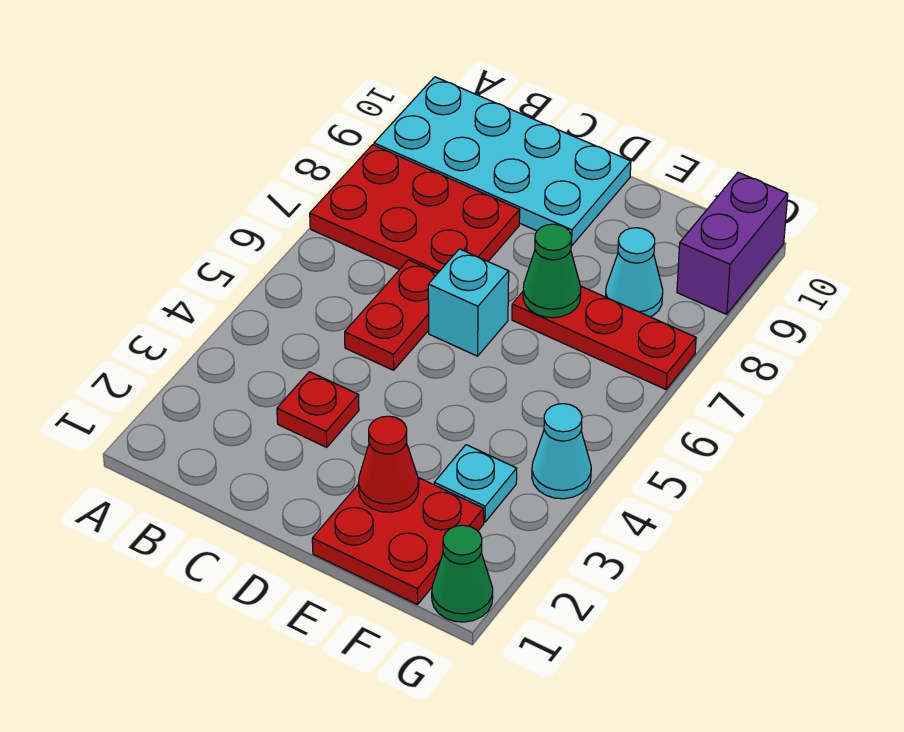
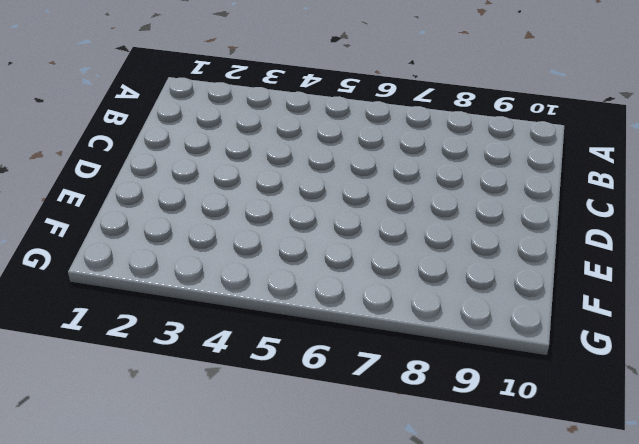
none -> red 2x3 plate [310,145,520,273]
none -> cyan 2x4 plate [374,77,631,246]
none -> red 1x1 plate [277,372,359,447]

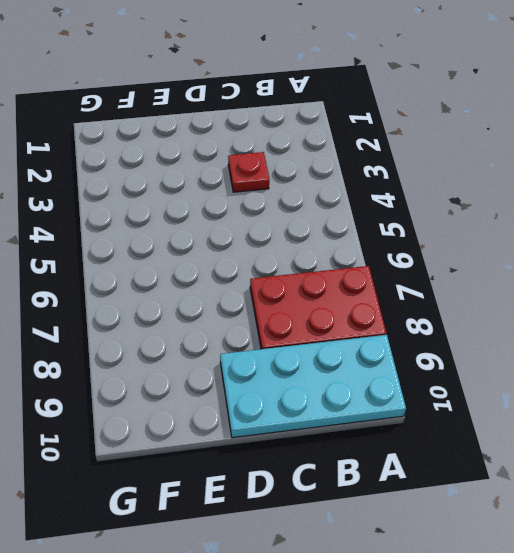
none -> red 1x2 plate [345,260,438,370]
none -> cyan 1x1 brick [428,249,509,356]
none -> red 2x2 plate [312,478,484,605]

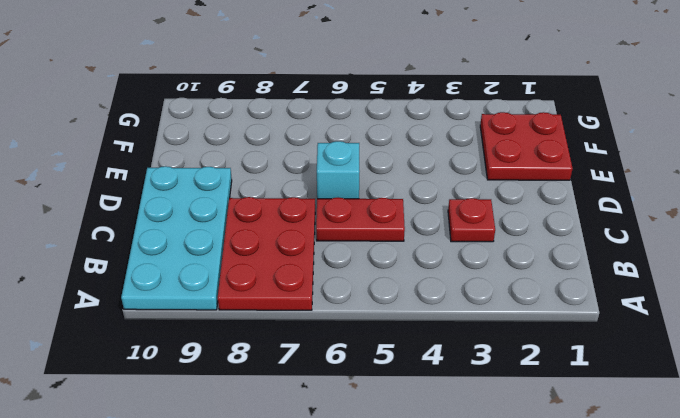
none -> red 1x3 plate [512,286,696,389]
none -> cyan 1x1 plate [434,445,517,522]
none -> cyan 1x1 cone [606,228,663,317]

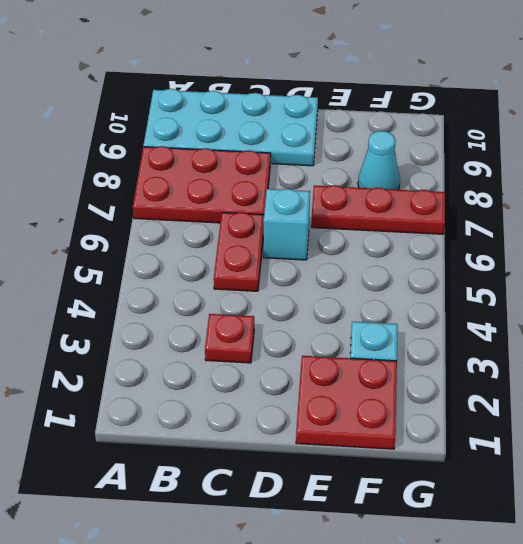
none -> green 1x1 cone [432,525,493,622]
none -> cyan 1x1 cone [532,404,591,499]
none -> purple 1x2 brick [677,172,788,314]

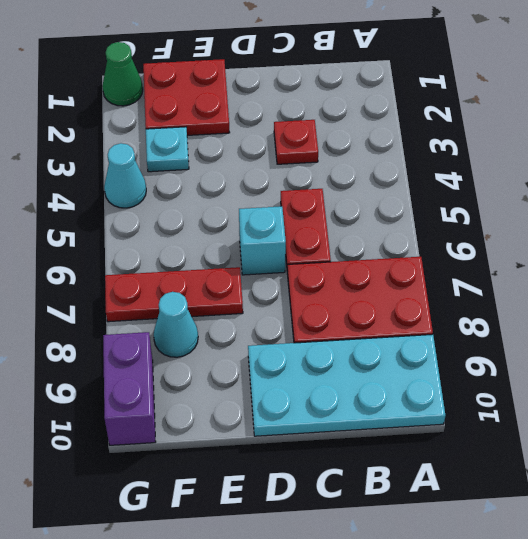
none -> red 1x1 cone [358,416,419,512]
none -> green 1x1 cone [523,224,581,318]

